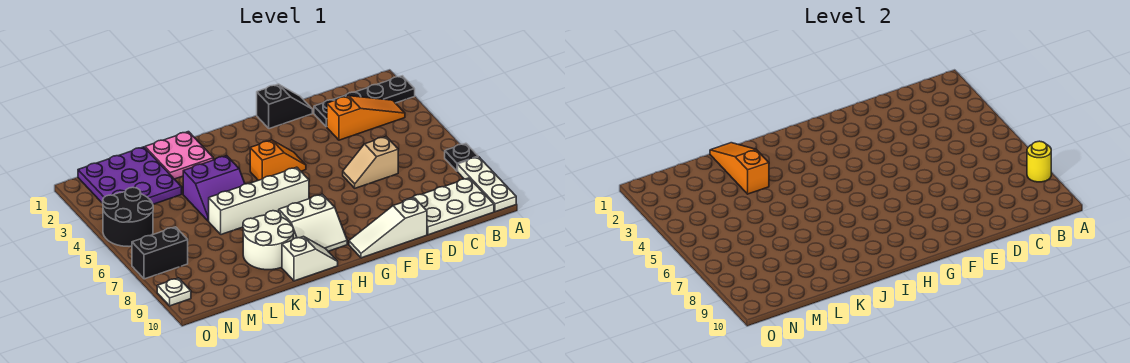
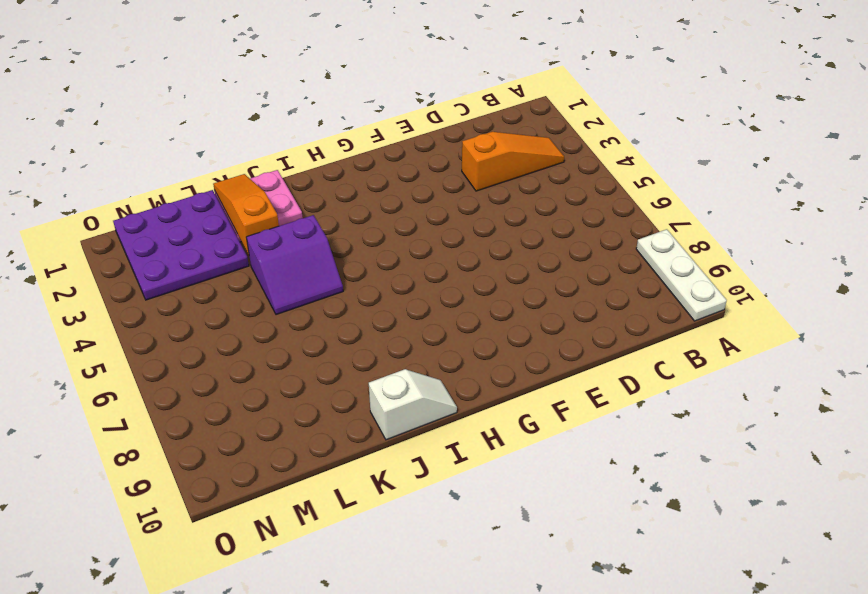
none -> black 1x4 plate [314,76,415,127]
none -> black 1x1 plate [445,143,478,171]
none -> white 2x3 plate [403,178,494,235]

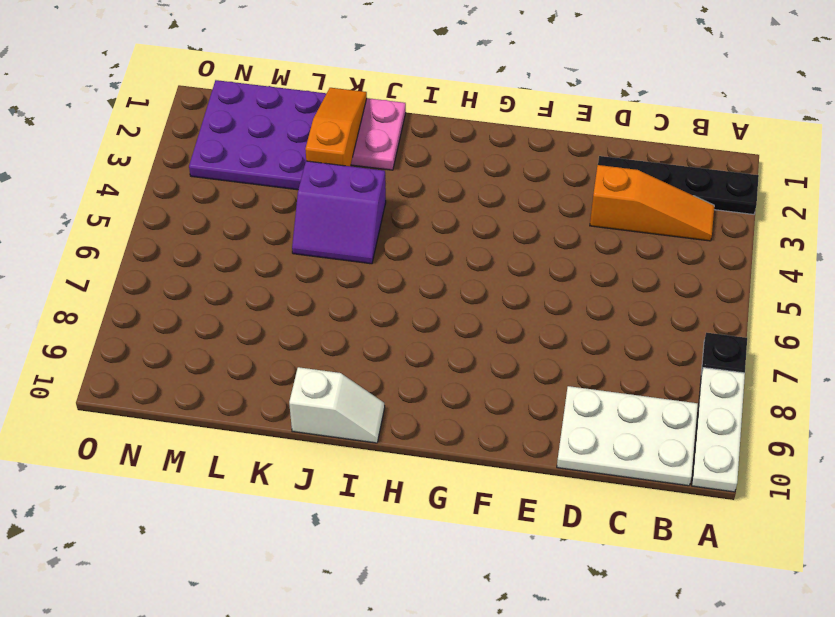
none -> tan 1x2 slope [343,137,398,188]
none -> black 1x2 slope [257,84,312,129]
none -> white 1x3 slope [349,198,427,258]

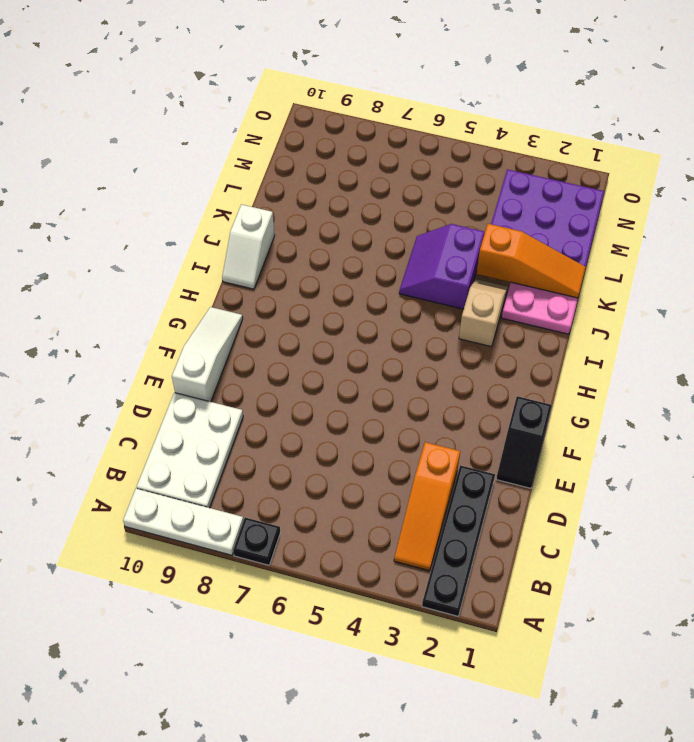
tan 1x2 slope [459,279,508,347] -> tan 1x2 slope moved to [343,137,398,188]
none -> orange 1x2 slope [250,140,306,180]
none -> white 1x4 brick [209,167,309,235]
none -> white 2x2 slope [279,194,347,251]

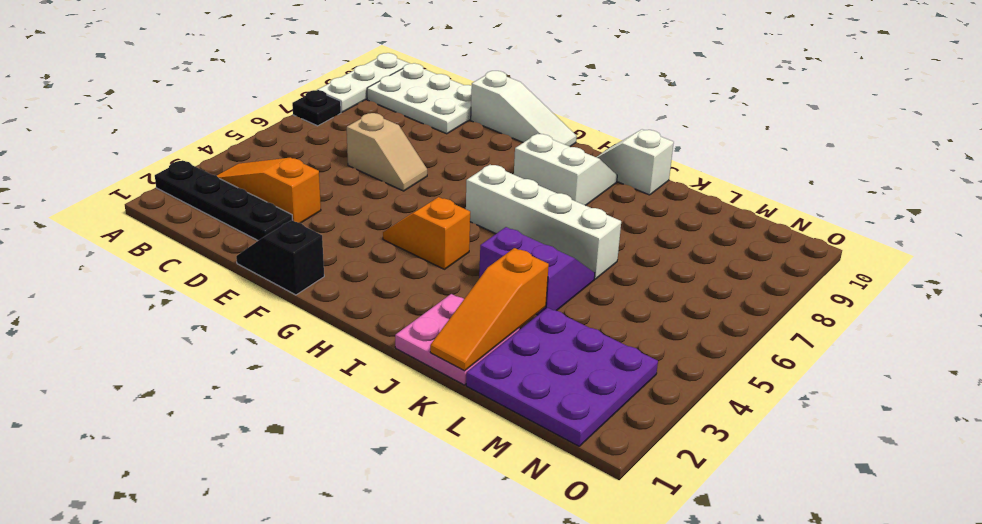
none -> white 2x2 round brick [243,211,294,270]
none -> black 2x2 round brick [103,187,153,246]
none -> black 1x2 brick [132,227,188,279]

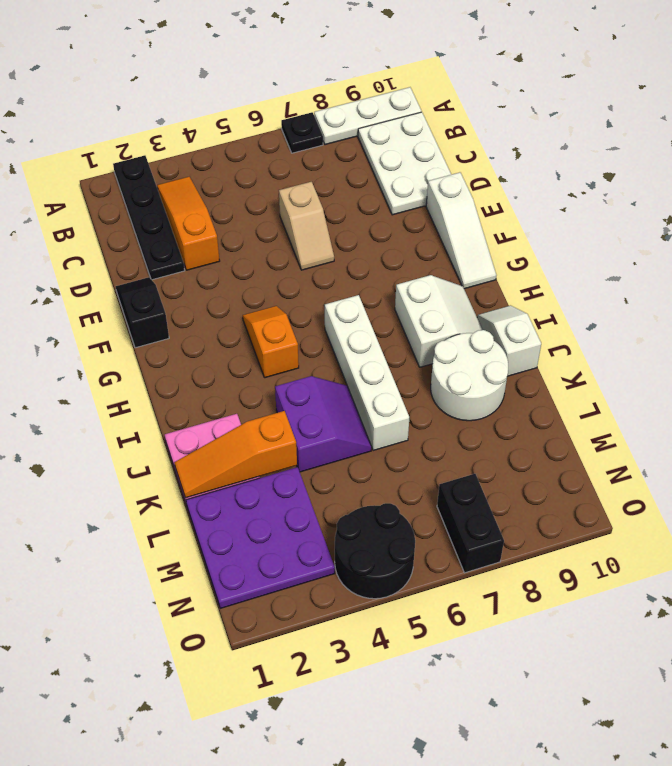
none -> white 1x1 plate [157,278,191,306]
none -> yellow 1x1 round brick [1027,141,1051,182]

